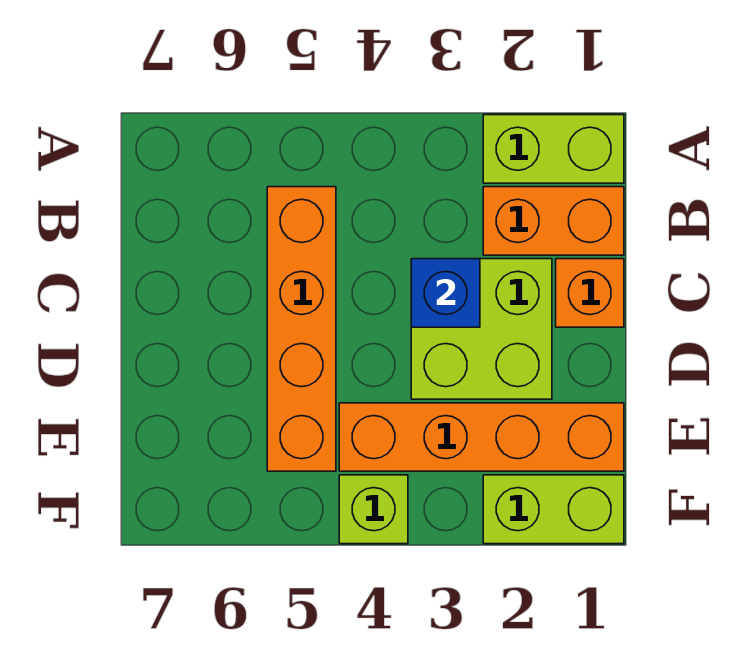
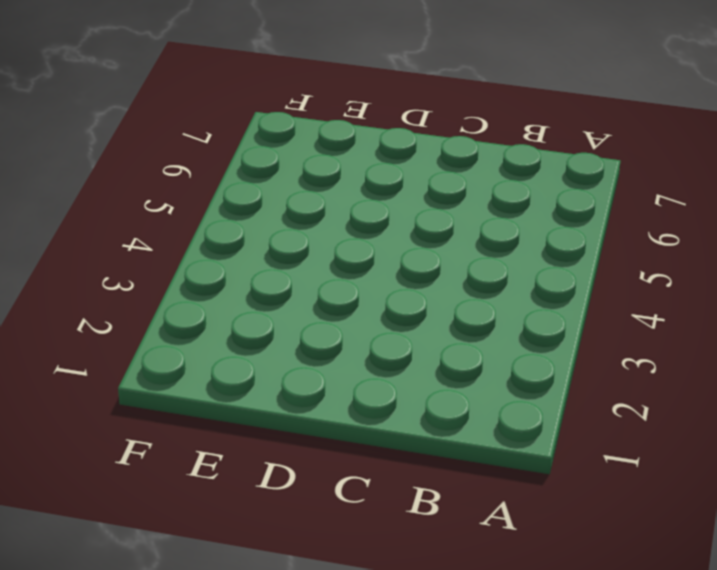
none -> lime 1x2 brick [483,115,624,183]
none -> orange 1x2 brick [483,187,624,255]

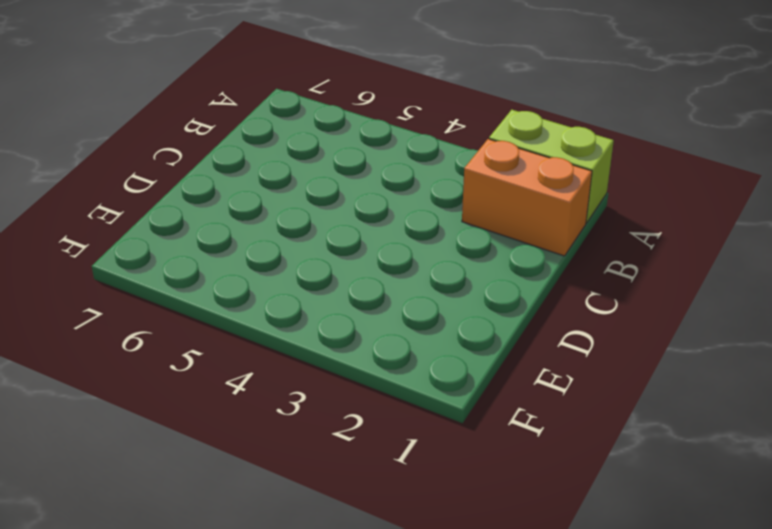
none -> orange 1x4 brick [267,187,336,471]
none -> orange 1x1 brick [556,259,624,327]

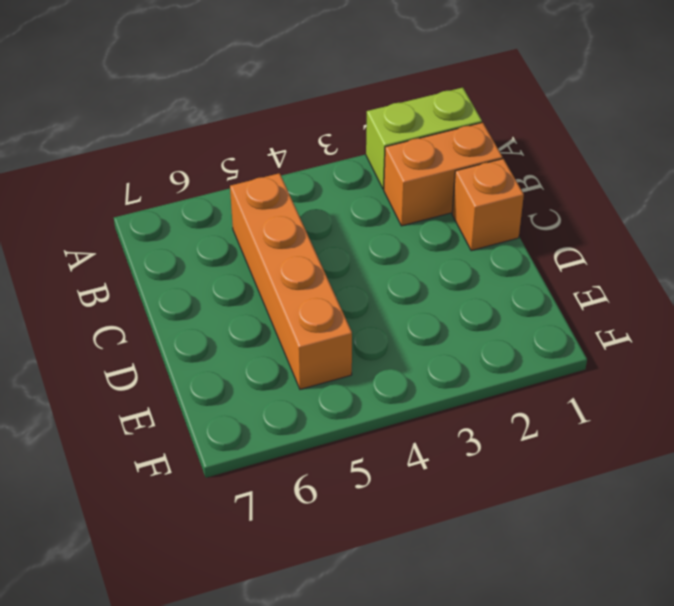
none -> lime 2x2 brick [411,259,552,399]
none -> orange 1x4 brick [339,403,624,471]

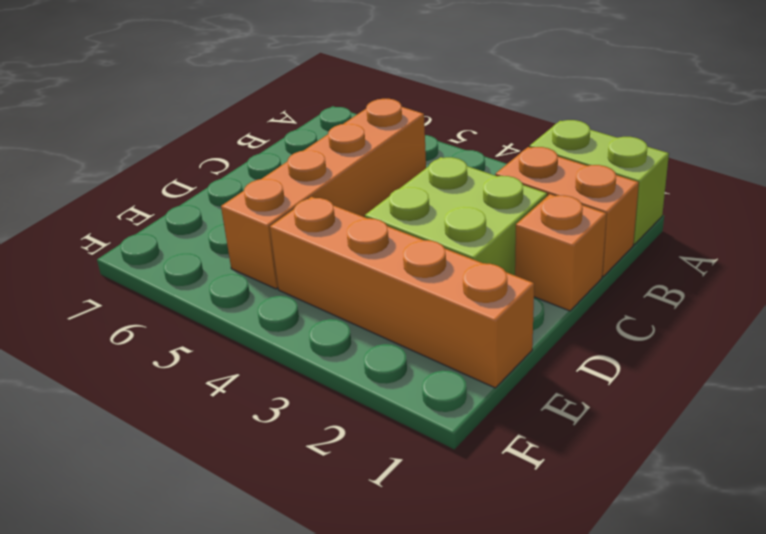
none -> lime 1x2 brick [483,475,624,544]
none -> lime 1x1 brick [339,475,408,544]

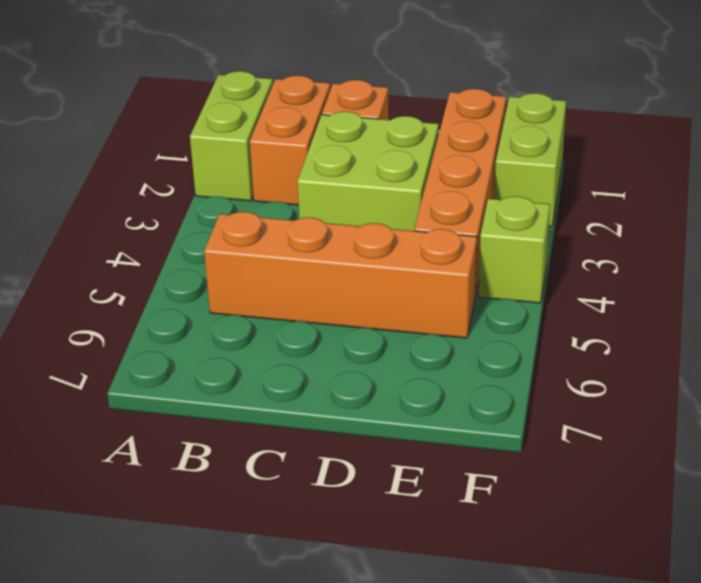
none -> blue 1x1 brick [411,259,480,327]

